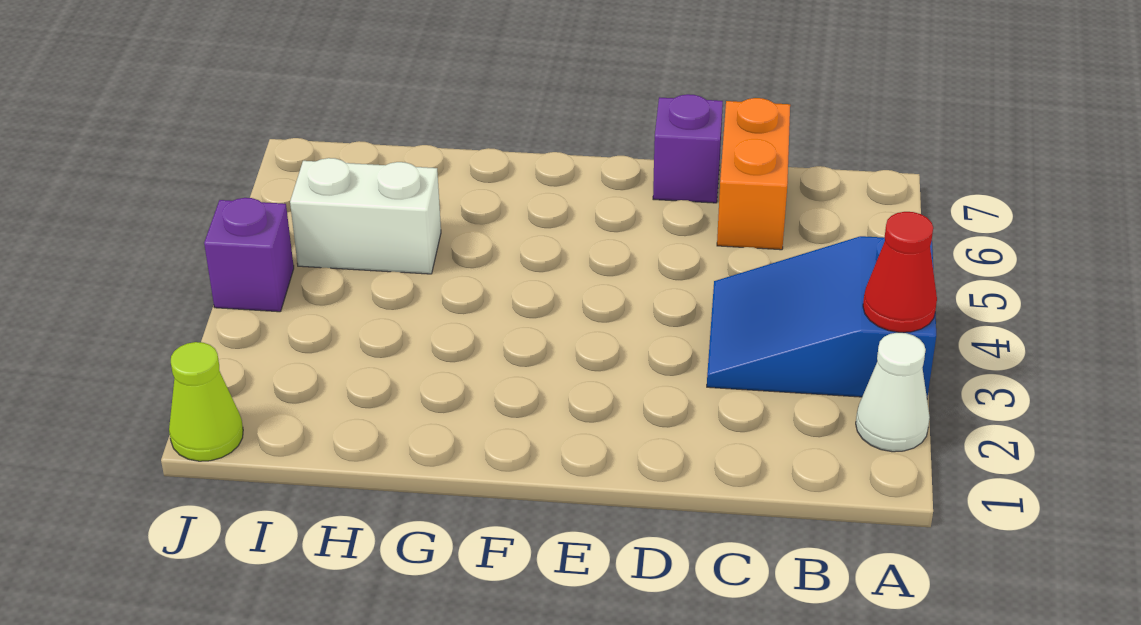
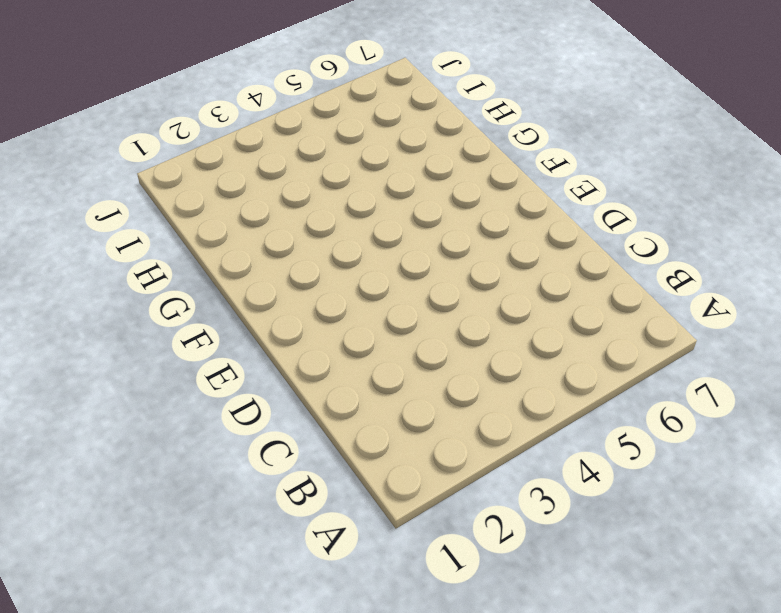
none -> white 1x1 cone [856,333,930,452]
none -> blue 2x3 slope [707,236,936,397]

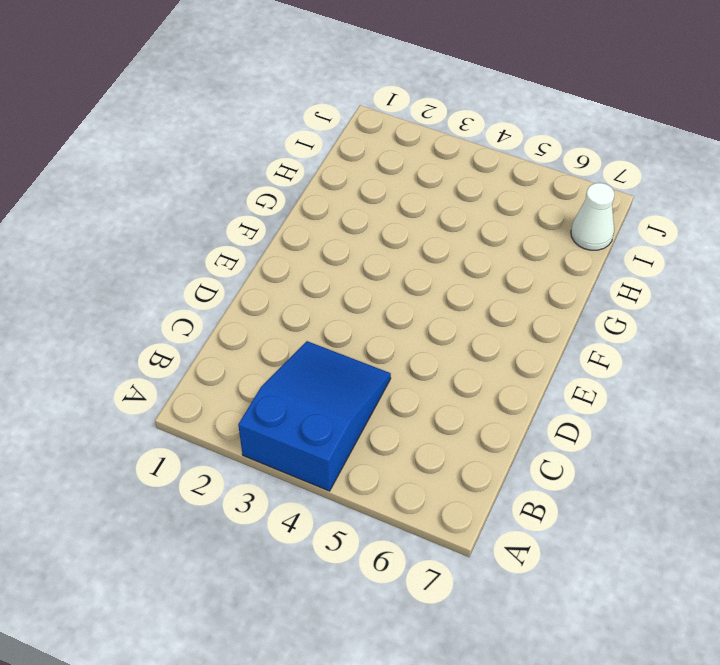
white 1x1 cone [571,183,614,250] -> white 1x1 cone moved to [856,333,930,452]
none -> orange 1x2 brick [717,98,790,250]
none -> purple 1x1 brick [653,94,723,203]

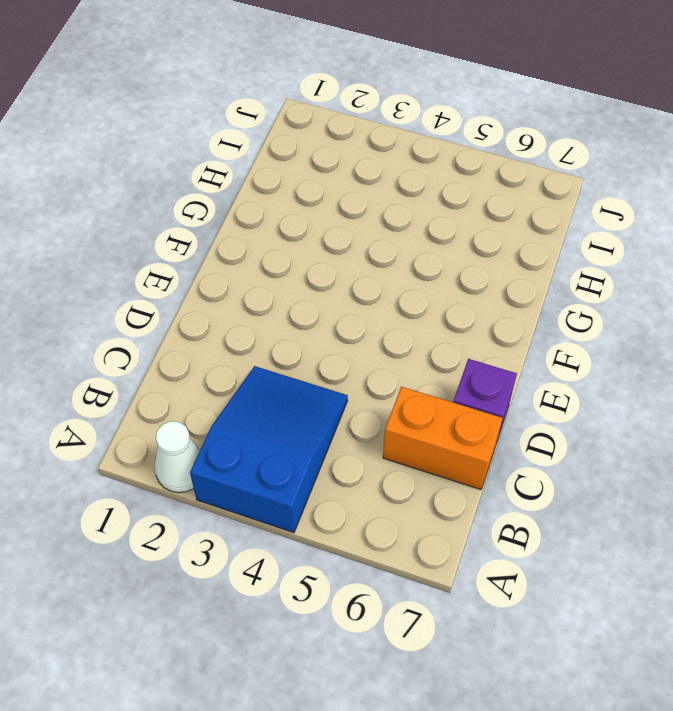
none -> white 1x2 brick [290,158,441,274]
none -> lime 1x1 cone [169,342,243,461]

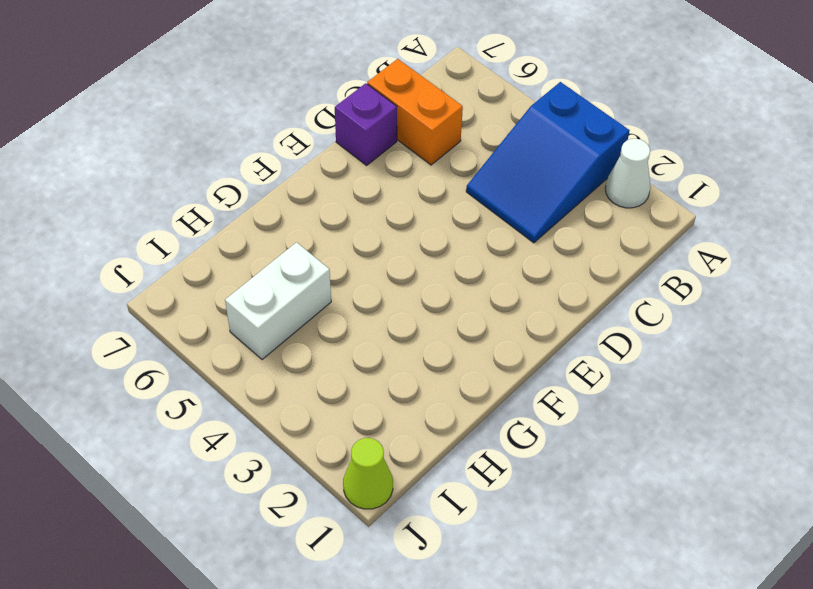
none -> purple 1x1 brick [204,198,294,312]
none -> red 1x1 cone [863,212,937,332]

